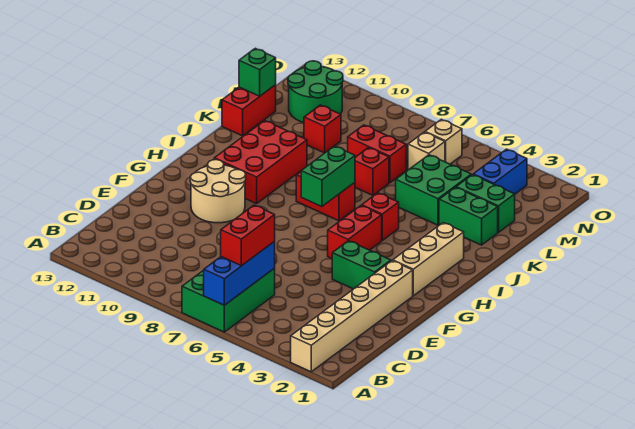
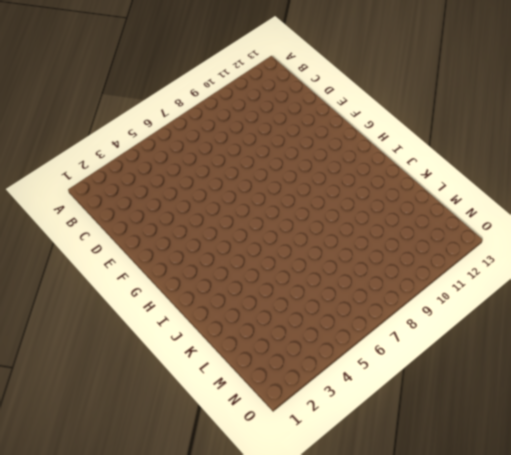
none -> tan 1x6 brick [291,261,413,372]
none -> green 2x3 brick [182,268,275,332]
none -> green 1x2 brick [332,241,391,289]

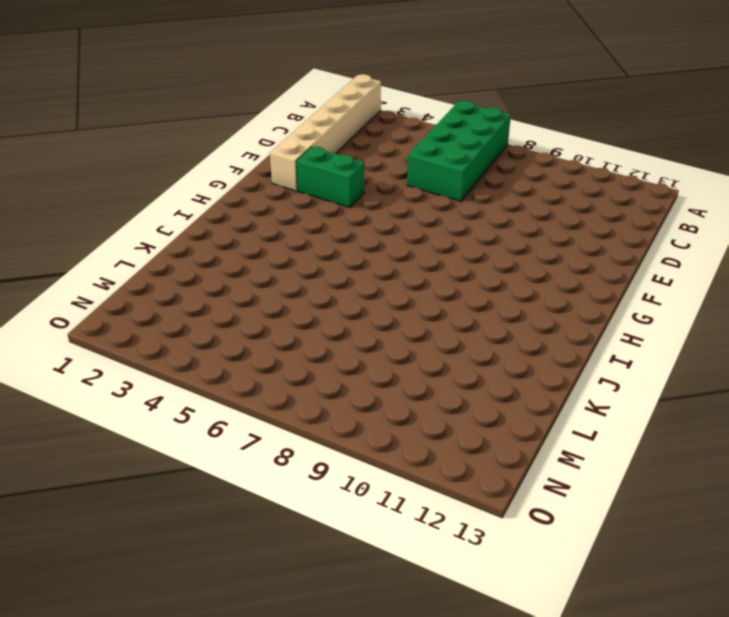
green 2x4 brick [407,101,511,201] -> green 2x3 brick [182,268,275,332]
none -> tan 2x2 round brick [190,160,246,223]
none -> tan 1x3 brick [393,223,464,296]
none -> red 1x2 brick [328,205,382,258]

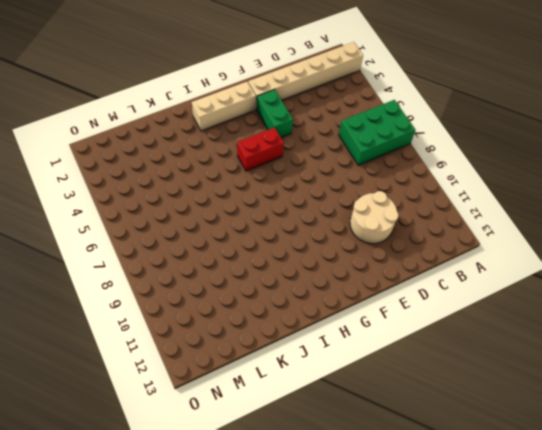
tan 2x2 round brick [350,191,399,244] -> tan 2x2 round brick moved to [190,160,246,223]
none -> red 2x3 brick [214,121,307,204]
none -> red 1x1 brick [362,193,399,240]
none -> red 1x2 brick [296,172,355,221]

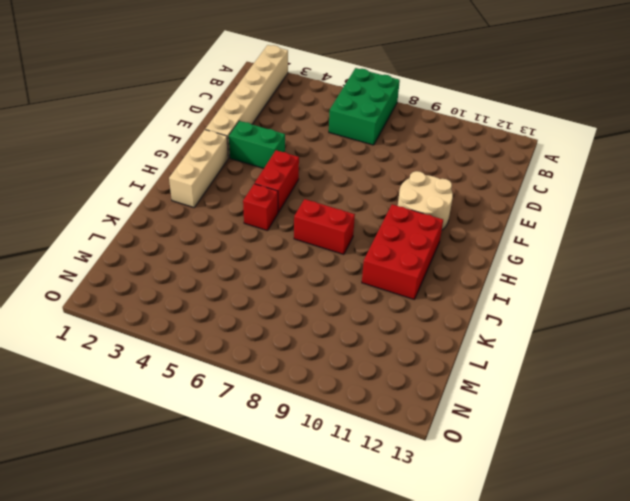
none -> green 1x2 brick [439,187,498,245]
none -> green 2x2 brick [396,155,471,225]
none -> red 1x1 brick [355,148,389,195]

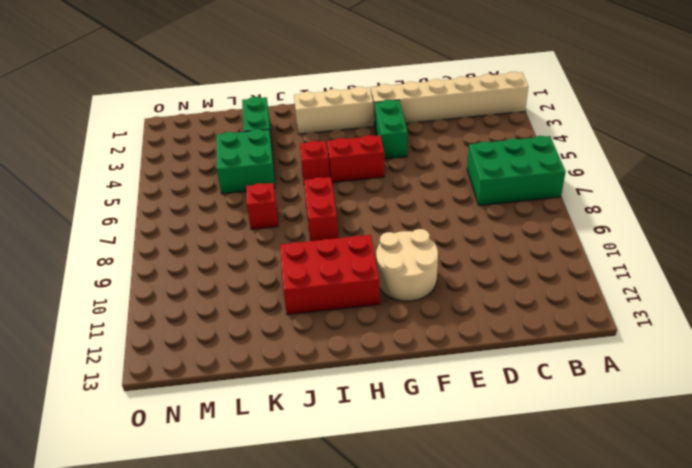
none -> red 1x2 brick [222,85,276,136]
none -> green 1x2 brick [456,175,515,232]
none -> red 1x2 brick [348,125,406,183]

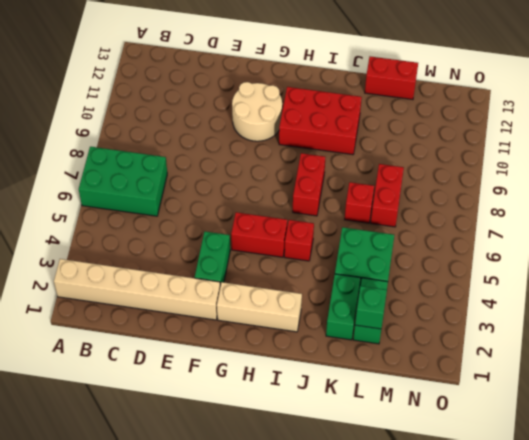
green 1x1 brick [355,286,387,329] -> green 1x1 brick moved to [239,48,276,96]
none -> red 1x1 brick [304,105,341,153]
none -> blue 1x2 brick [473,149,527,194]
none -> tan 1x1 brick [408,132,445,170]

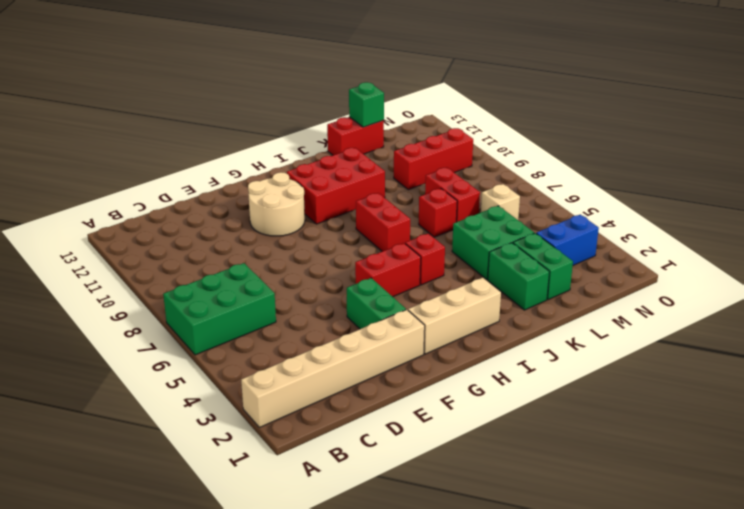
red 1x3 brick [394,128,473,190] -> red 1x1 brick [304,105,341,153]
none -> green 2x2 round brick [288,61,343,122]
none -> tan 1x1 brick [425,119,462,164]
none -> blue 1x3 brick [204,241,275,305]

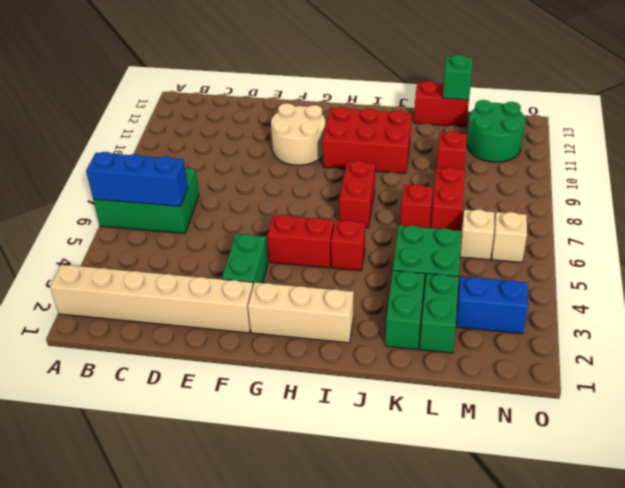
none -> green 1x2 brick [301,146,355,207]
none -> red 1x2 brick [221,205,275,266]

